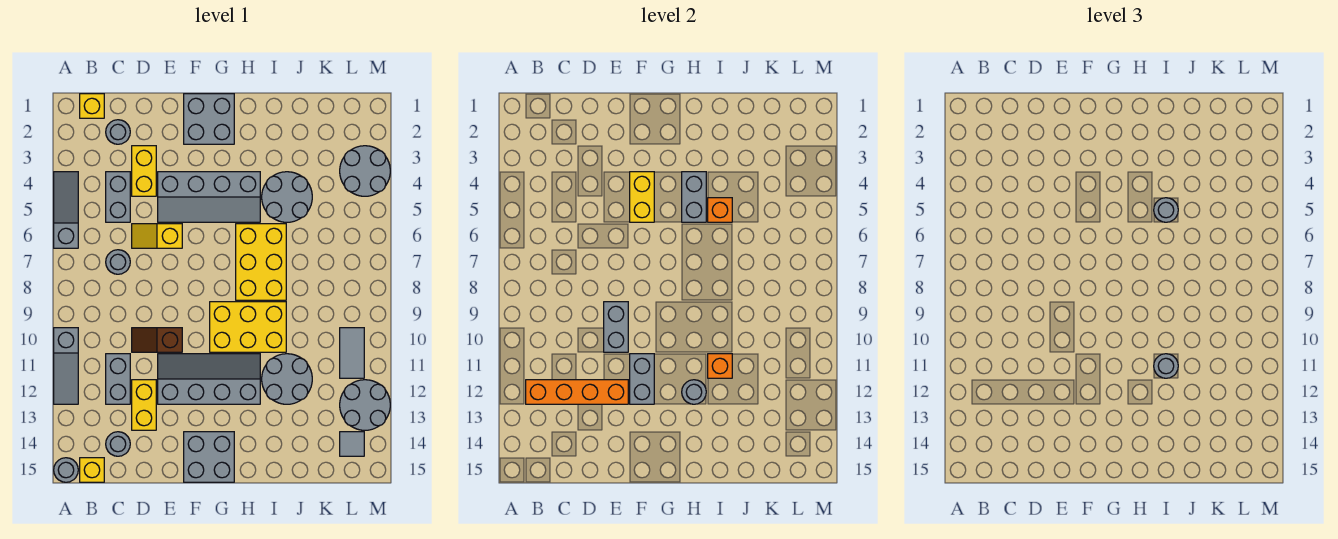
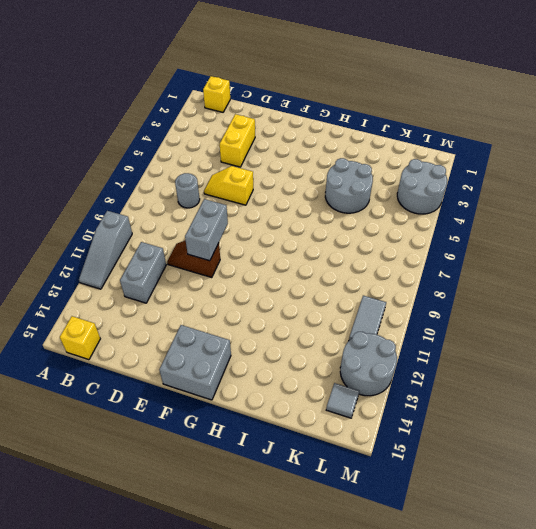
none -> grey 1x3 slope [54,172,78,248]
none -> grey 1x1 round brick [54,458,78,482]
none -> grey 1x1 round brick [106,120,130,144]
none -> grey 1x2 brick [106,172,130,222]

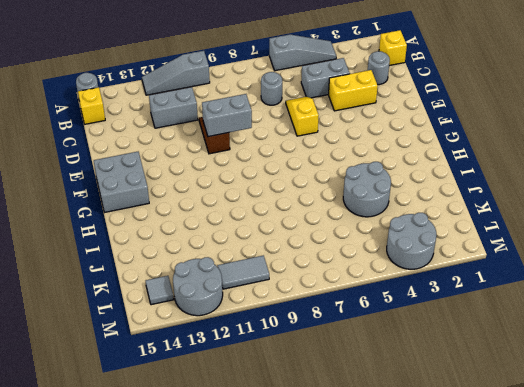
none -> grey 1x1 round brick [106,432,130,456]
none -> yellow 1x2 brick [132,380,156,430]
none -> grey 2x4 slope [158,172,260,222]
none -> grey 2x4 slope [158,354,260,404]

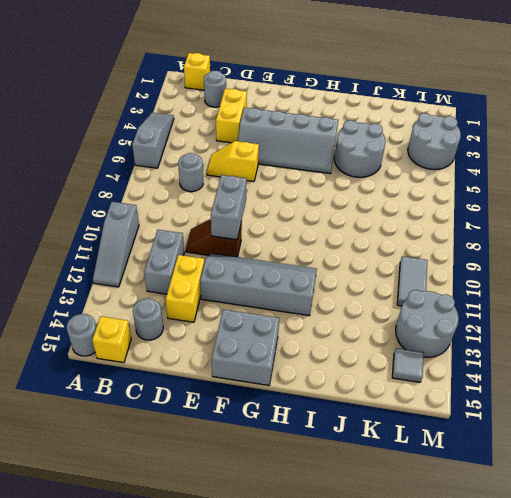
none -> grey 1x2 brick [106,172,130,222]
none -> grey 2x2 brick [184,94,234,144]
none -> yellow 2x3 brick [210,302,286,352]
none -> yellow 2x3 brick [236,224,286,300]

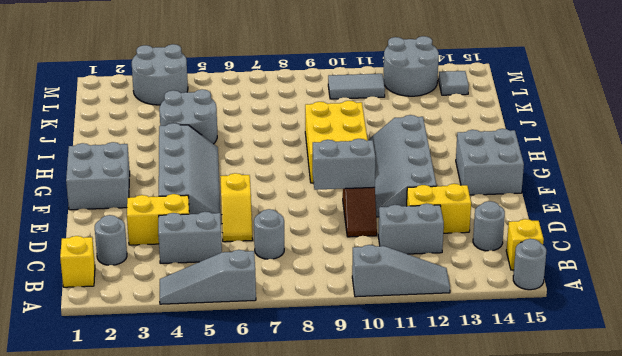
none -> yellow 2x3 brick [236,224,286,300]
none -> grey 2x2 round brick [262,354,312,404]
none -> orange 1x4 brick [526,380,628,404]
none -> yellow 1x2 brick [630,172,654,222]

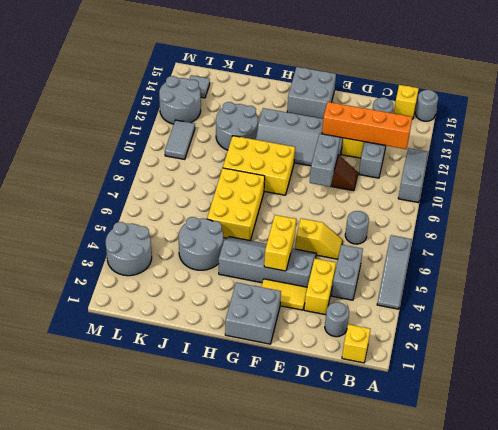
yellow 1x2 tile [261,279,307,310] -> none
none -> grey 1x2 brick [630,354,654,404]
none -> grey 1x2 brick [682,172,706,222]
none -> grey 1x1 round brick [682,380,706,404]
none -> orange 1x1 brick [708,198,732,222]

